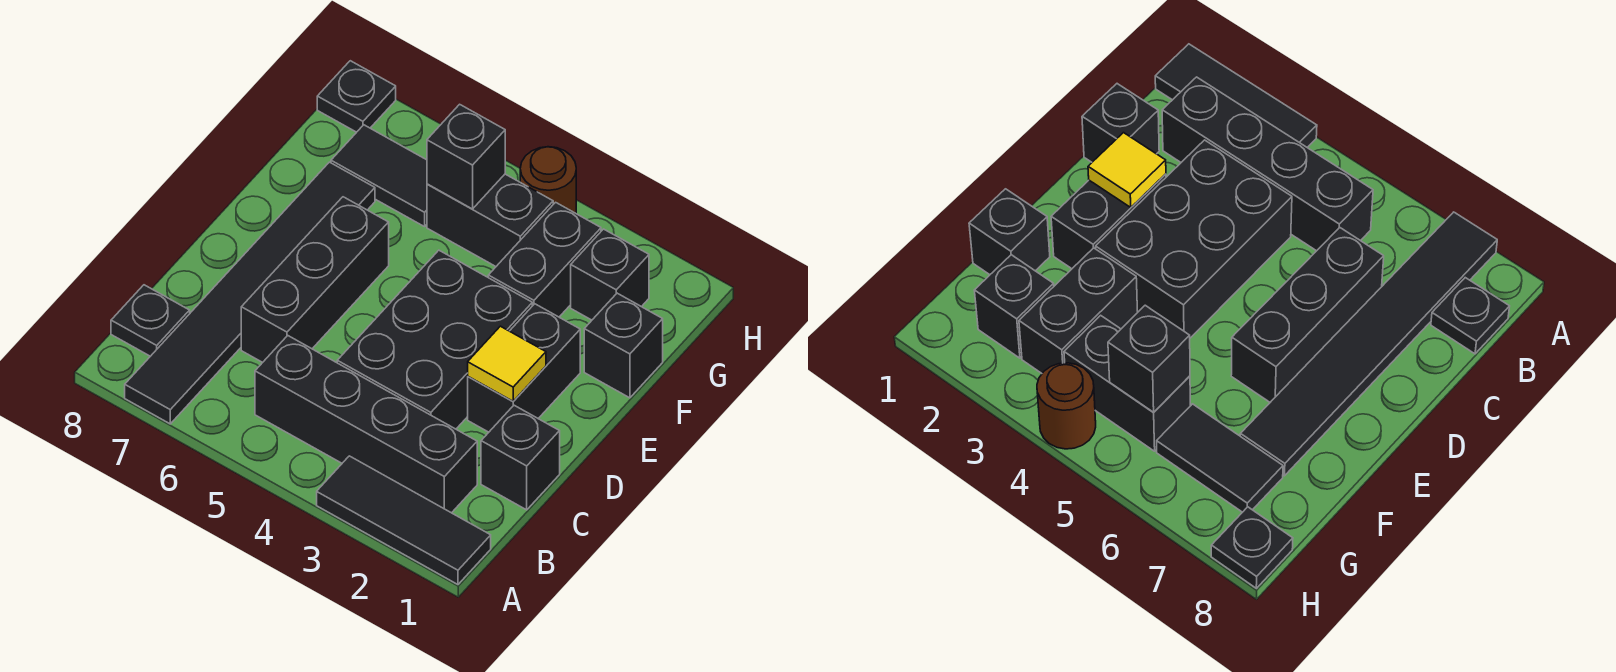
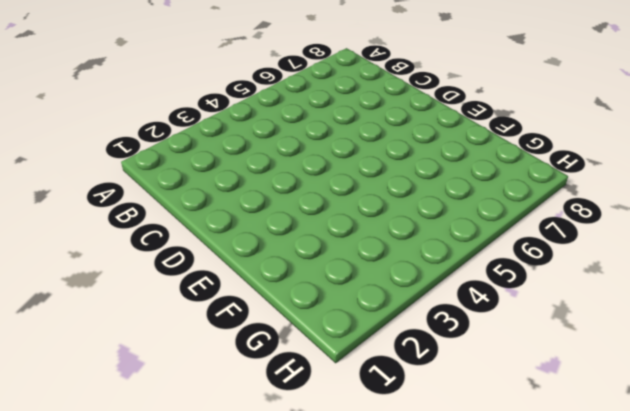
none -> black 1x3 tile [317,456,491,584]
none -> black 1x6 tile [125,162,375,424]
none -> black 1x4 brick [255,336,477,513]

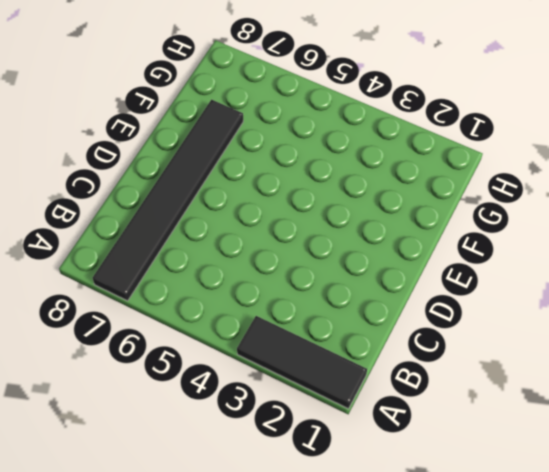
none -> black 1x4 brick [255,336,477,513]
none -> black 1x1 plate [111,285,190,356]
none -> black 1x1 brick [481,405,560,510]

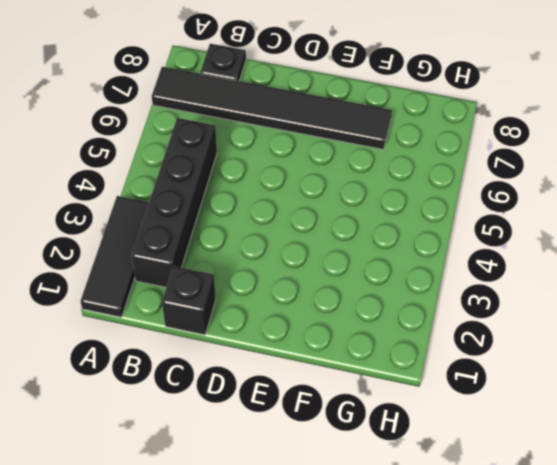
none -> black 2x3 brick [337,250,532,429]
none -> black 1x3 brick [241,197,389,362]
none -> black 1x2 brick [468,304,580,432]

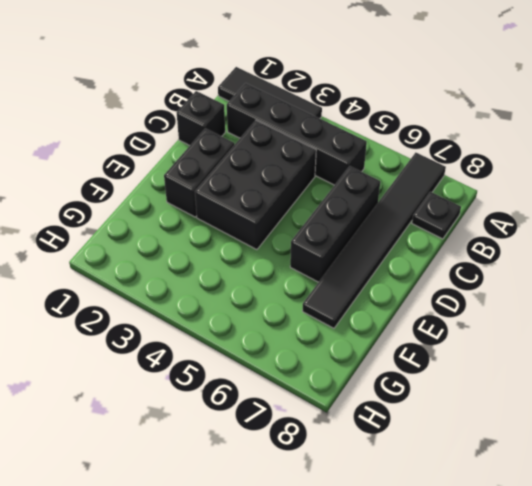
none -> black 1x1 brick [584,293,663,398]
none -> black 1x2 brick [488,202,601,317]
none -> black 1x1 brick [571,229,649,320]

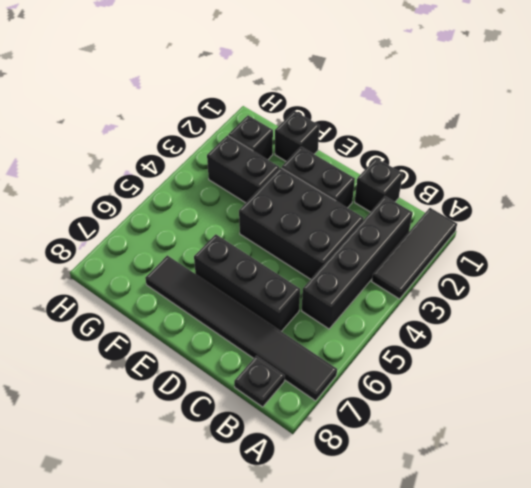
none -> black 1x2 brick [427,174,553,266]
none -> black 1x2 tile [331,125,427,227]
none -> brown 1x1 round brick [520,147,576,213]

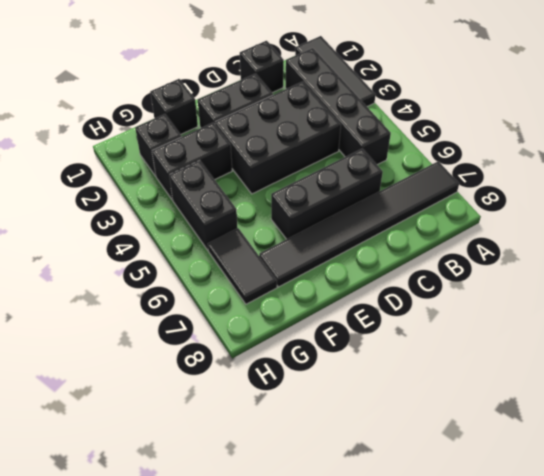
none -> black 1x1 plate [111,285,190,356]
none -> brown 1x1 round brick [520,147,576,213]
none -> black 1x1 plate [317,61,396,132]

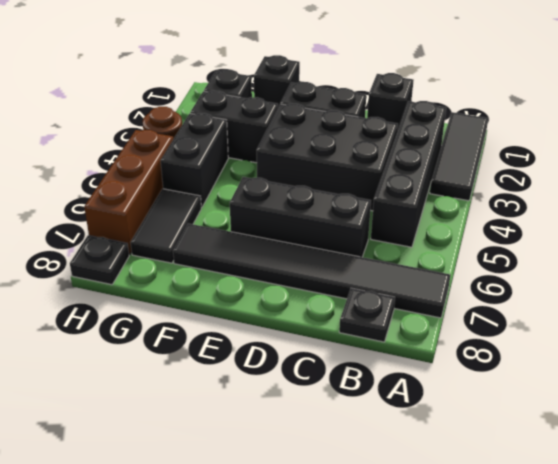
brown 1x3 brick [84,130,173,255] -> none
none -> yellow 1x1 tile [468,326,546,401]
none -> black 1x1 brick [427,104,505,209]

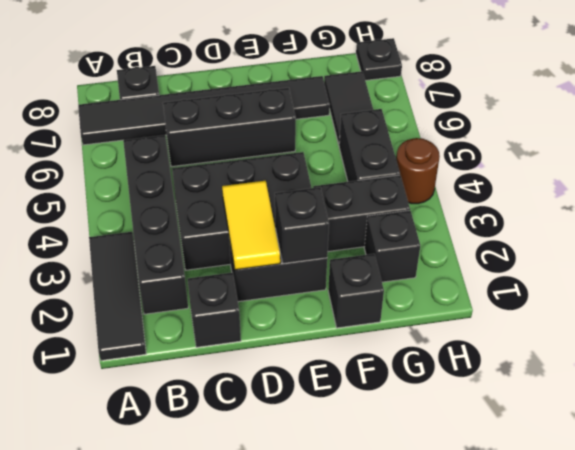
yellow 1x2 tile [222,181,280,270] -> yellow 1x1 tile [468,326,546,401]
black 1x1 brick [275,187,329,264] -> black 1x1 brick moved to [427,104,505,209]

